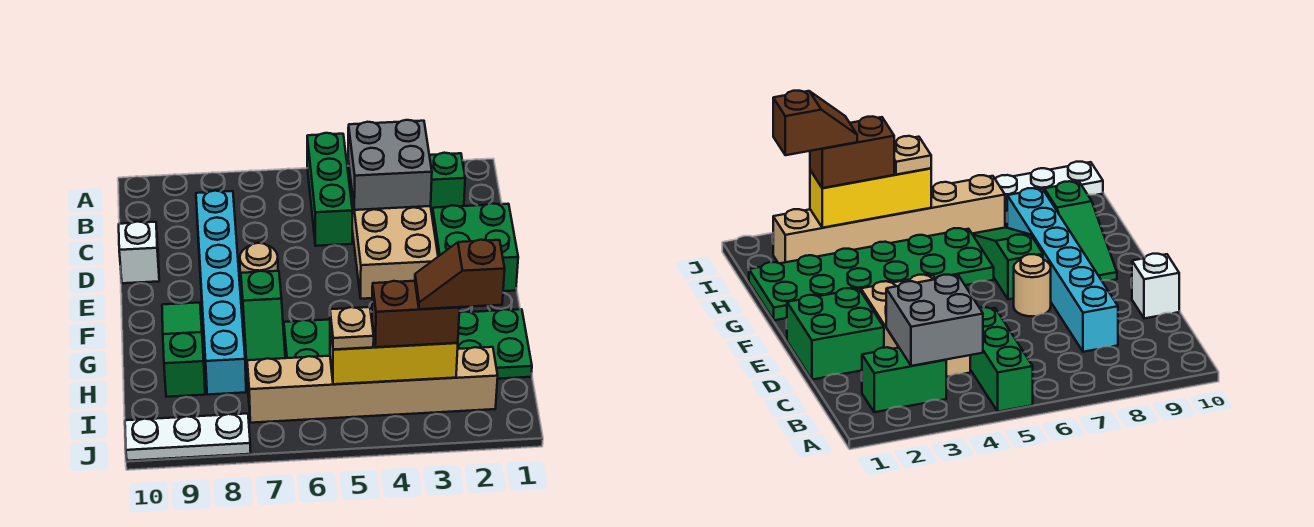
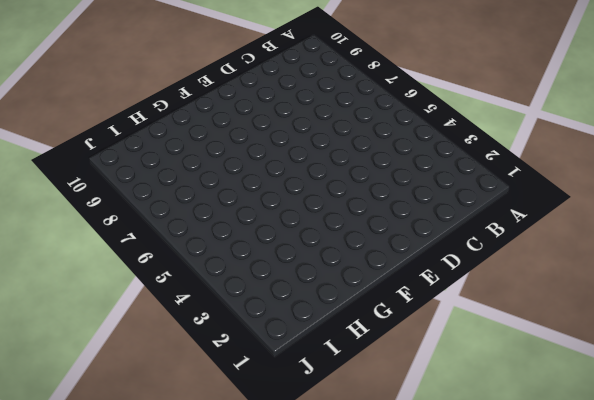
none -> green 1x3 brick [307,133,353,246]
none -> green 1x2 brick [429,153,465,213]
none -> tan 2x3 brick [351,186,438,299]

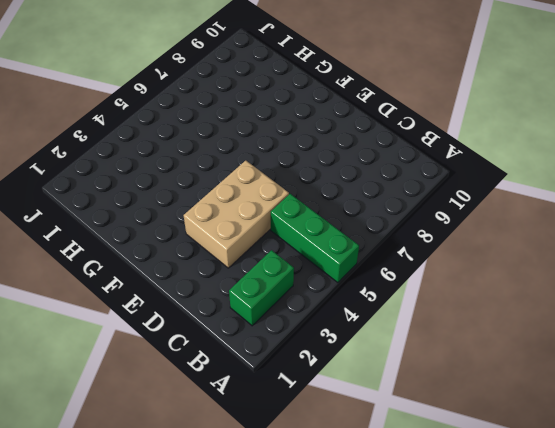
tan 2x3 brick [184,161,289,268] -> tan 2x3 brick turned to [351,186,438,299]
none -> cyan 1x6 brick [196,191,246,395]
none -> green 2x2 brick [432,203,518,291]
none -> white 1x1 brick [119,222,159,283]

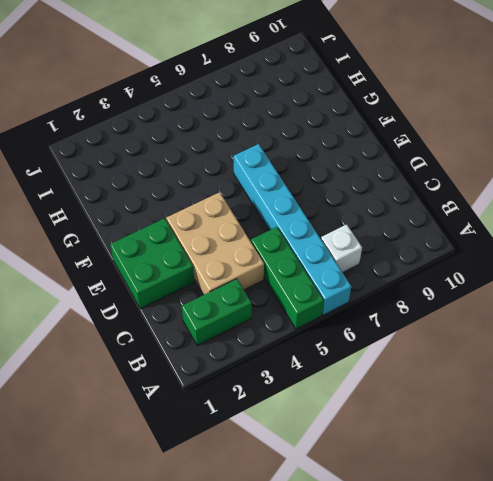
cyan 1x6 brick [234,144,351,315] -> cyan 1x6 brick moved to [196,191,246,395]
white 1x1 brick [321,225,362,272] -> white 1x1 brick moved to [119,222,159,283]
none -> tan 1x1 round brick [240,243,278,280]
none -> green 1x3 slope [241,271,285,383]
none -> green 1x3 slope [162,303,205,397]

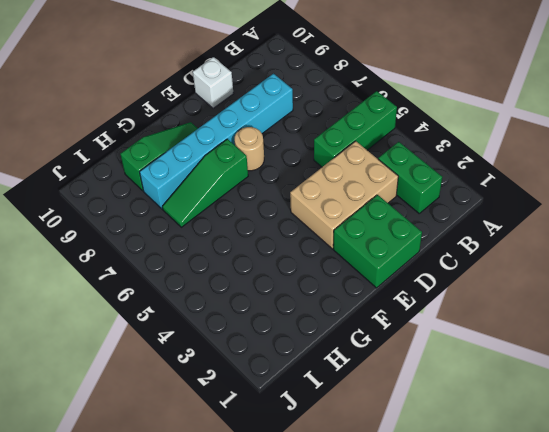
none -> green 2x6 plate [284,309,532,379]
none -> tan 1x6 brick [247,347,498,423]
none -> white 1x3 plate [125,414,251,461]

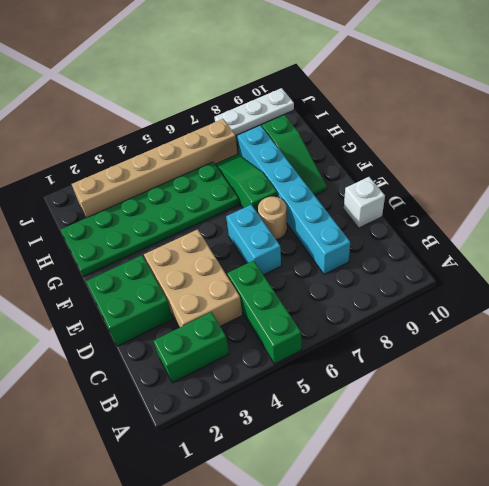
cyan 1x2 brick [226,205,281,275] -> none
none -> grey 2x2 brick [348,120,432,210]
none -> yellow 1x3 brick [330,323,458,384]
none -> brown 1x2 brick [372,281,460,347]

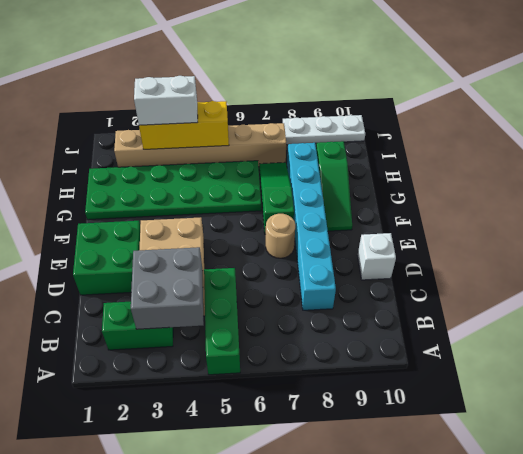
white 1x2 brick [134,76,198,125] -> brown 1x2 brick [372,281,460,347]
none -> tan 1x1 plate [330,307,374,350]
none -> brown 1x2 slope [415,240,505,309]

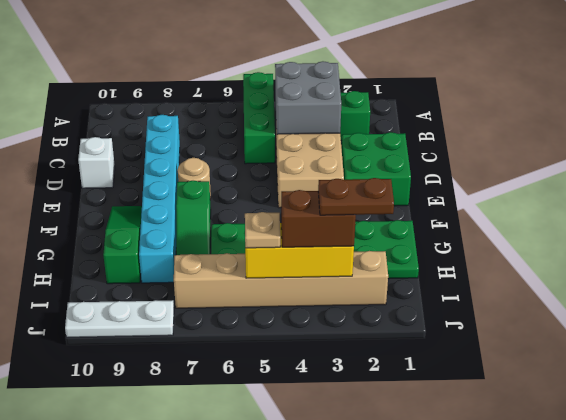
brown 1x2 plate [318,178,394,215] -> brown 1x2 slope [415,240,505,309]

